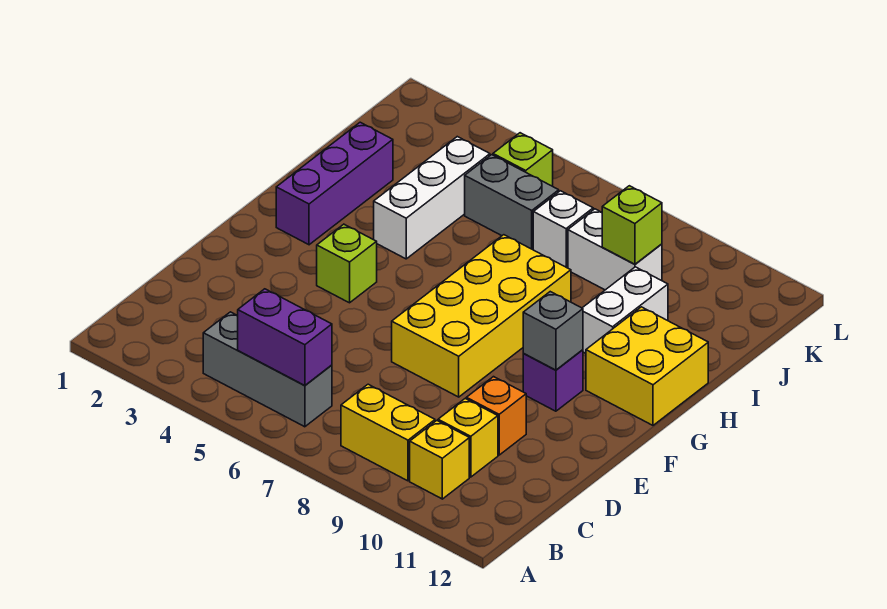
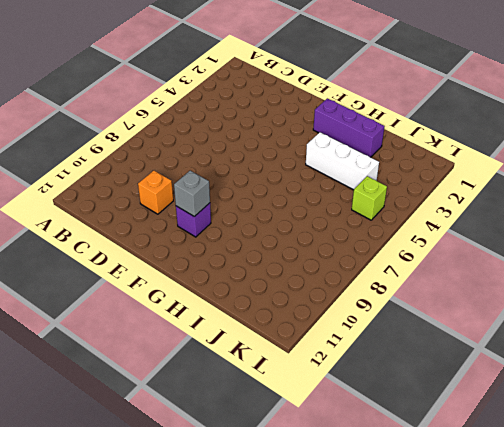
none -> grey 1x3 brick [203,312,332,427]
none -> yellow 1x2 brick [341,384,435,481]
none -> yellow 1x1 brick [410,421,469,499]

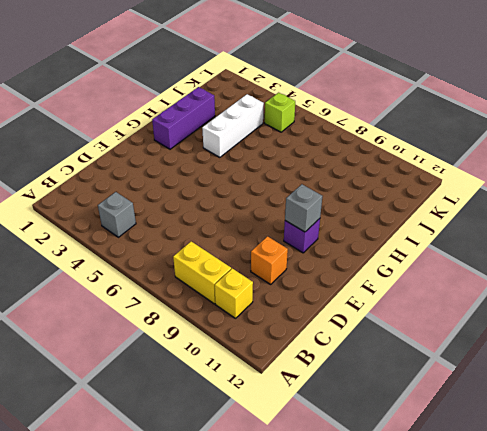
grey 1x1 brick [98,192,136,237] -> grey 1x3 brick [203,312,332,427]
none -> yellow 1x1 brick [438,399,498,477]
none -> yellow 2x4 brick [392,235,571,397]
none -> lime 1x1 brick [317,224,377,303]

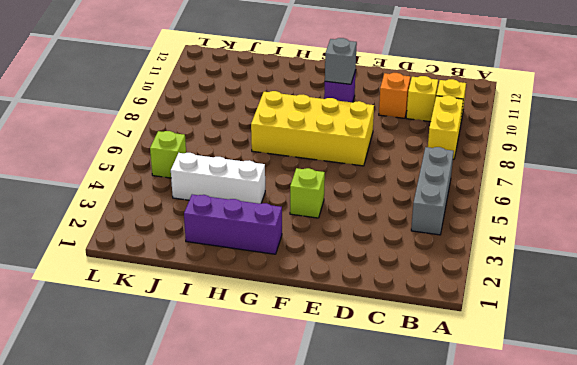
none -> yellow 2x2 brick [586,307,708,425]
none -> white 1x2 brick [583,267,668,353]
none -> grey 1x2 brick [465,155,559,250]

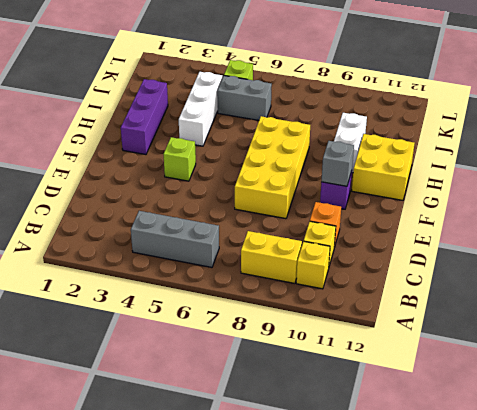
none -> white 1x1 brick [533,191,593,268]
none -> white 1x2 brick [568,209,662,290]
none -> purple 1x2 brick [238,289,332,385]

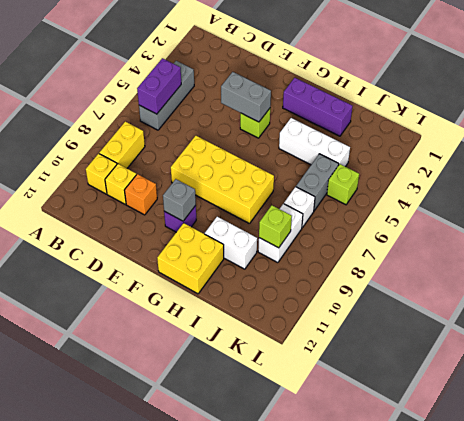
grey 1x2 brick [221,72,271,122] -> none

